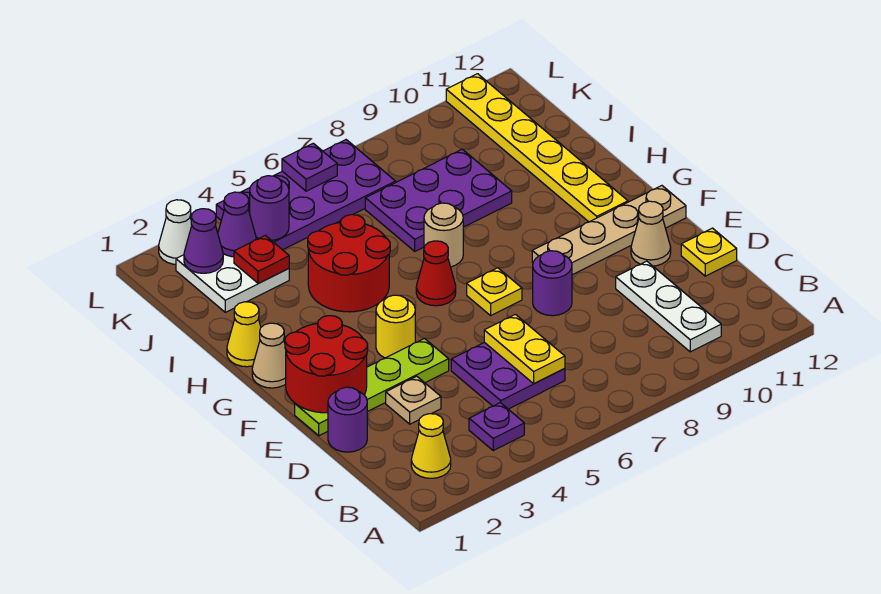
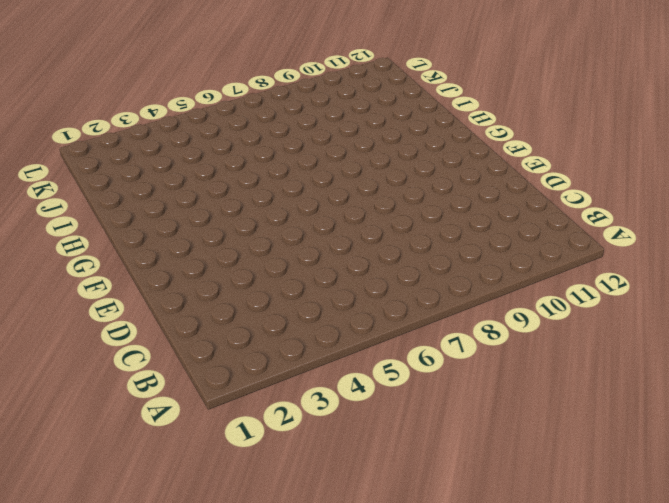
none -> yellow 1x1 cone [411,414,451,478]
none -> purple 1x1 plate [469,403,524,450]
none -> white 1x3 plate [616,261,721,352]
none -> purple 2x2 plate [451,342,565,409]

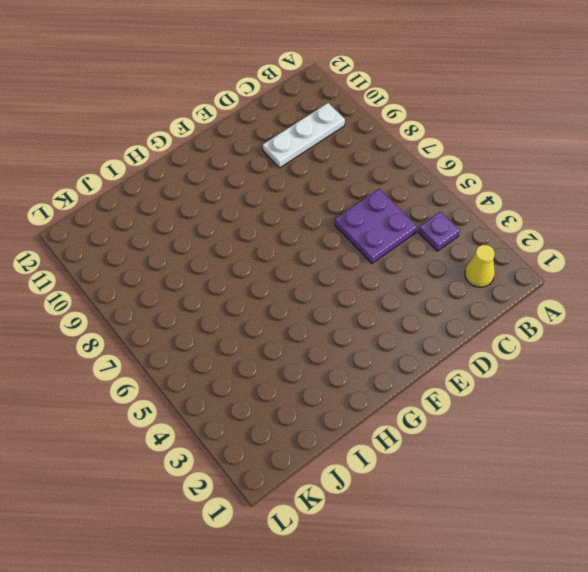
none -> purple 1x1 round brick [328,387,367,452]
none -> tan 1x1 plate [386,376,441,424]
none -> yellow 1x1 plate [681,228,737,276]
none -> lime 1x4 plate [295,338,449,436]

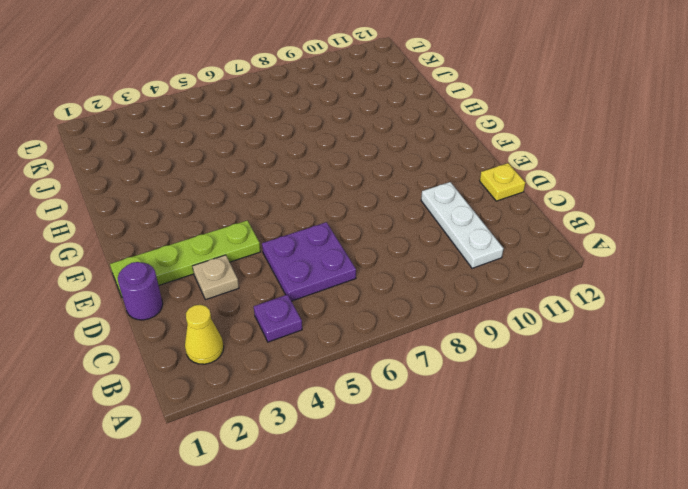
none -> purple 1x1 round brick [533,251,572,316]
none -> tan 1x1 cone [631,201,671,266]
none -> yellow 1x1 round brick [376,295,415,358]
none -> yellow 1x1 plate [467,268,522,315]

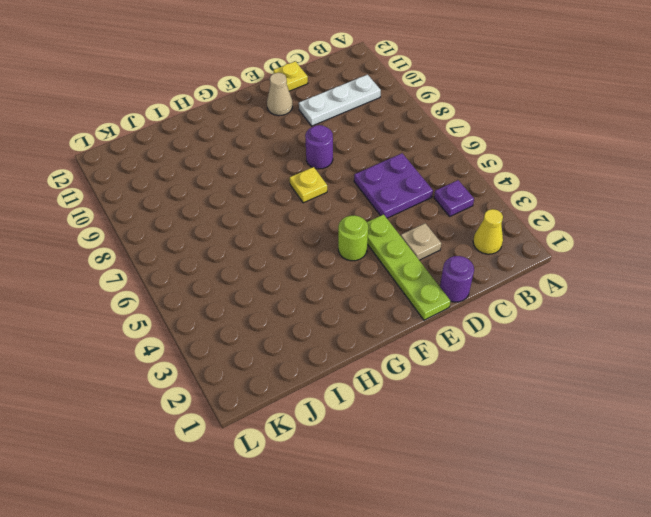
lime 1x1 round brick [338,215,368,261] -> yellow 1x1 round brick [376,295,415,358]
none -> tan 1x4 plate [532,186,686,275]
none -> tan 1x1 cone [252,323,286,388]
none -> red 1x1 cone [416,241,456,306]
none -> yellow 1x6 plate [446,74,628,222]

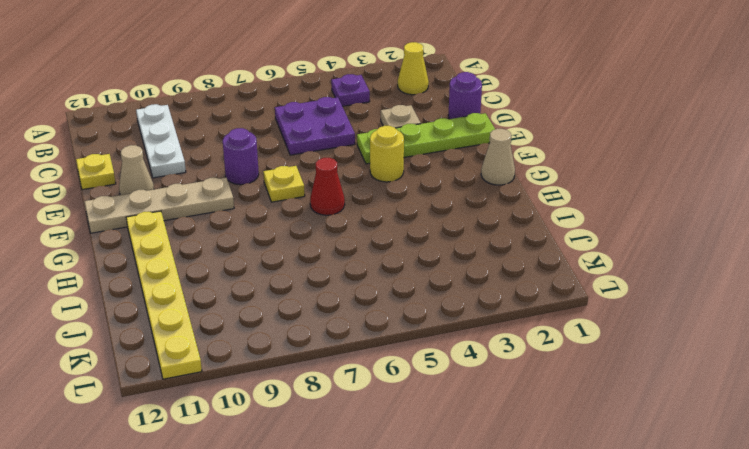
none -> yellow 1x1 cone [227,302,261,367]
none -> red 2x2 round brick [308,215,390,312]
none -> tan 1x1 round brick [424,203,463,267]
none -> purple 2x3 plate [365,149,512,251]

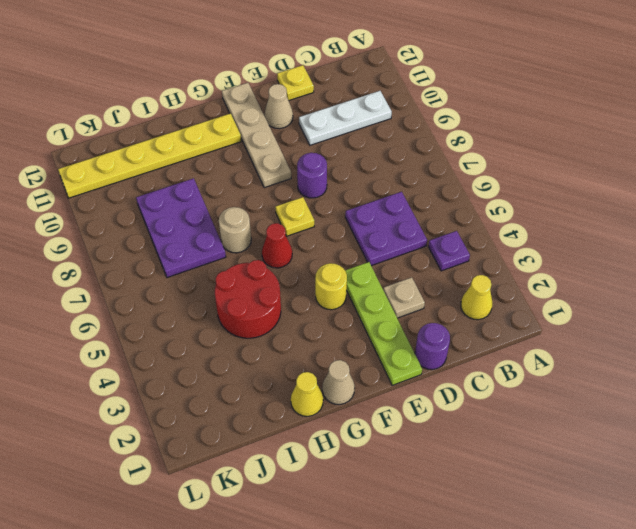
none -> white 2x2 plate [176,254,289,312]
none -> purple 2x4 plate [216,140,396,250]
none -> white 1x1 cone [159,200,192,264]
none -> yellow 1x2 plate [484,314,565,384]

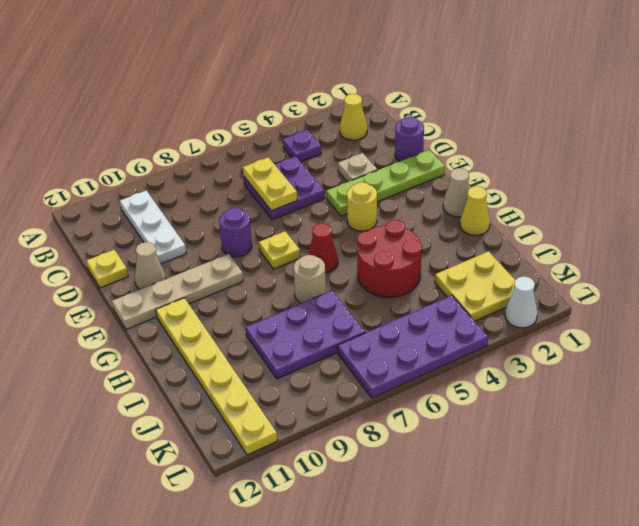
yellow 2x2 plate [435,251,515,321] -> white 2x2 plate [176,254,289,312]
none -> red 2x2 round brick [285,316,368,413]
none -> red 1x1 plate [234,235,289,284]
none -> purple 1x1 cone [184,209,223,273]
none -> purple 1x1 cone [218,192,256,257]

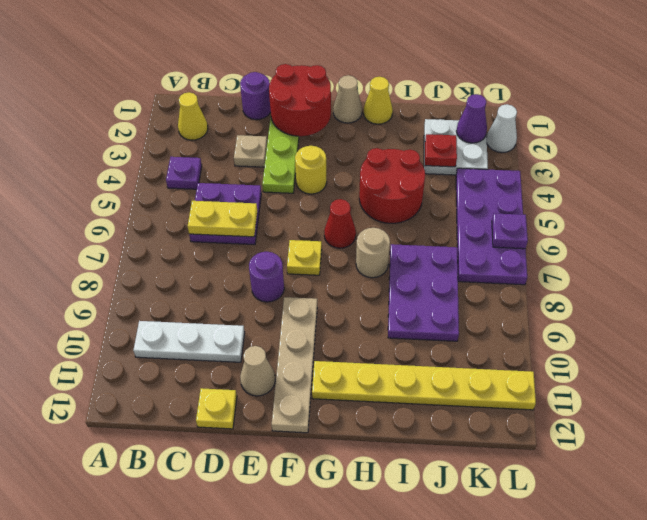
none -> purple 1x1 cone [218,192,256,257]
none -> purple 1x1 round brick [250,176,289,240]

